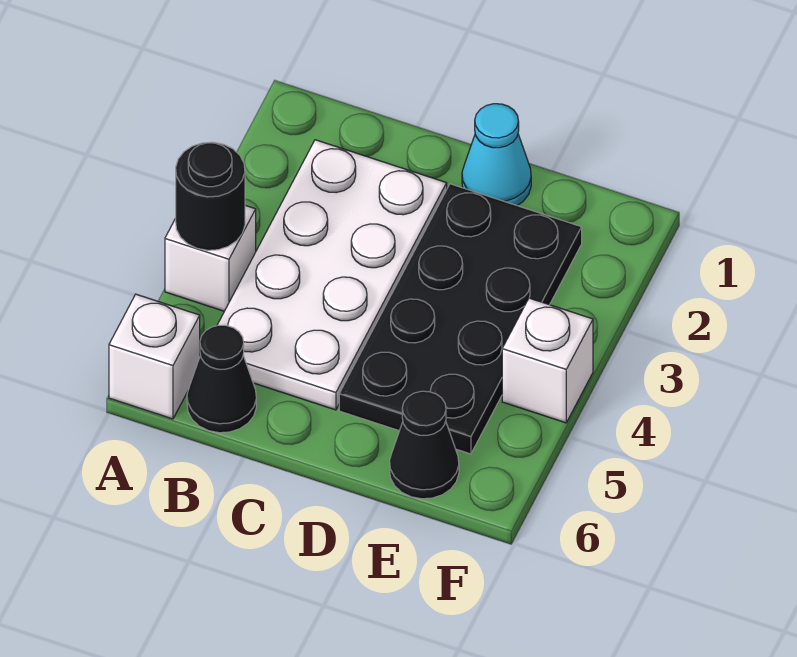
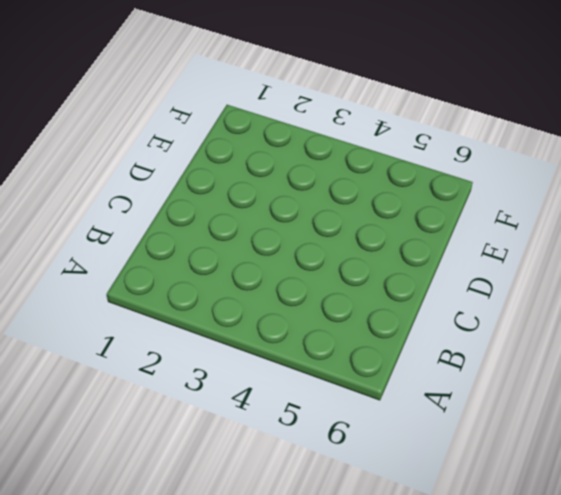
none -> white 1x1 brick [165,205,256,311]
none -> white 1x1 brick [109,294,200,419]

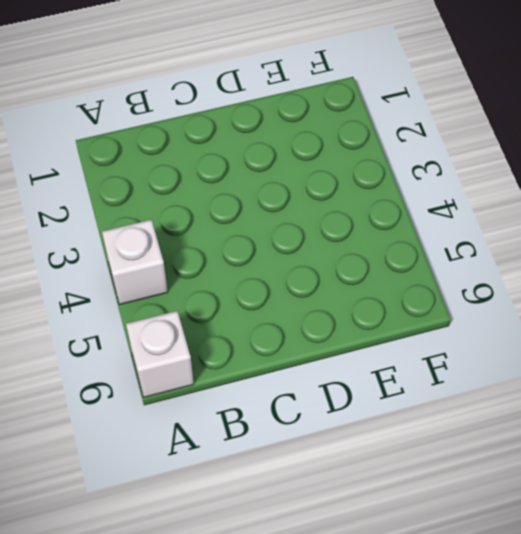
none -> white 2x4 plate [217,140,447,410]
none -> black 1x1 cone [187,325,256,433]

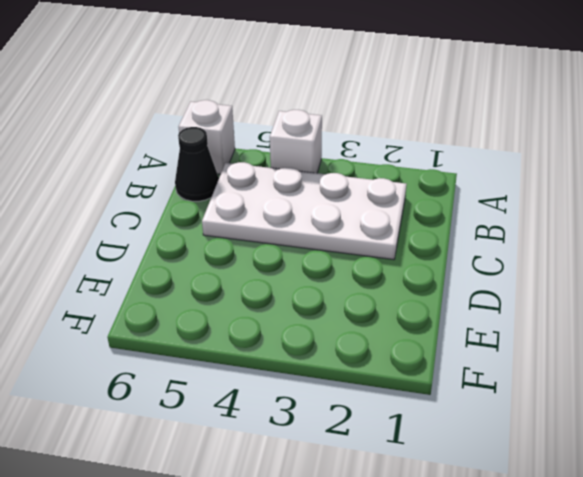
none -> cyan 1x1 cone [462,104,531,205]
none -> black 2x4 plate [339,184,582,454]

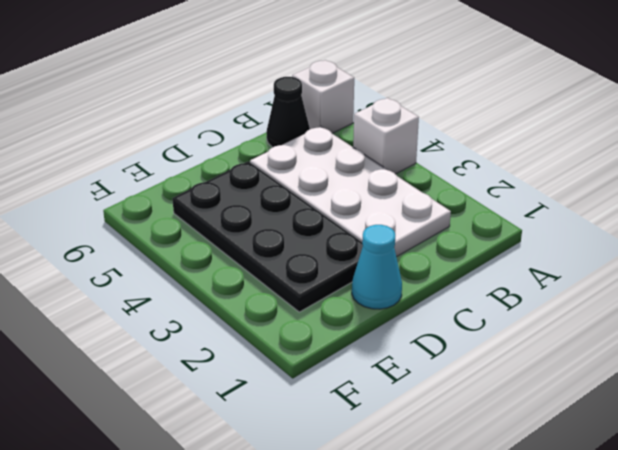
none -> black 1x1 cone [390,391,459,499]
none -> white 1x1 brick [502,298,593,423]

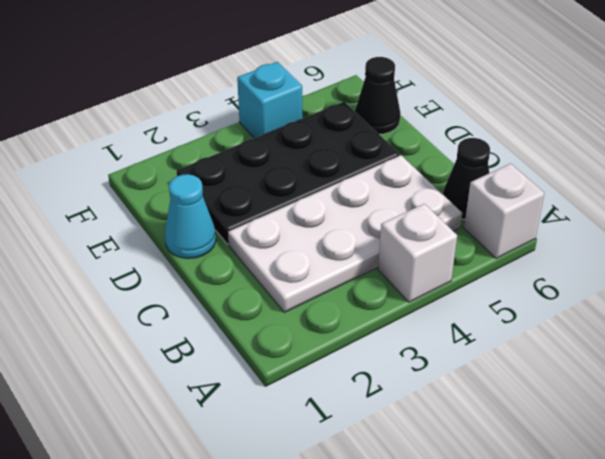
cyan 1x1 brick [237,62,302,138] -> white 1x1 brick [502,298,593,423]
none -> black 1x1 round brick [176,142,245,250]

